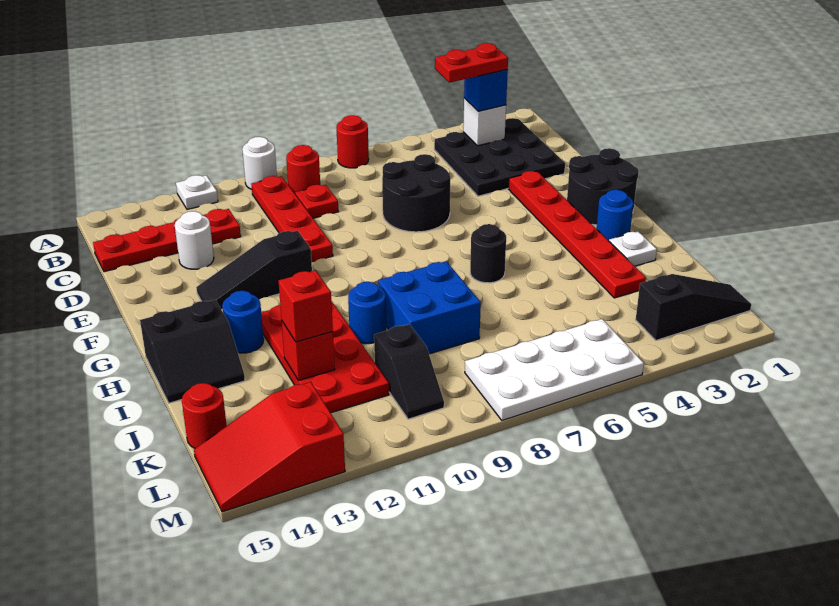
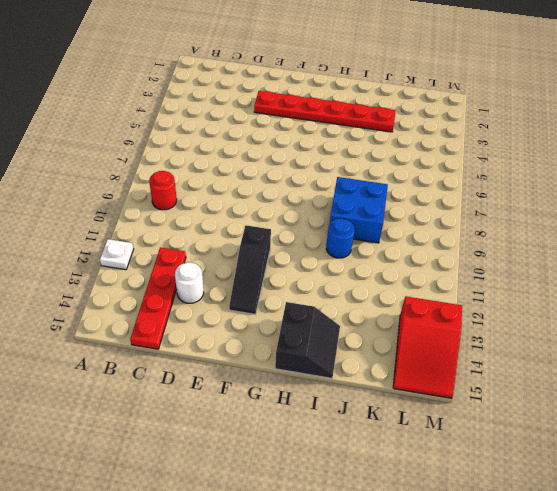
none -> red 1x1 round brick [336,115,369,168]
none -> white 1x1 round brick [242,137,277,189]
none -> black 3x3 plate [434,118,565,196]
none -> red 1x4 plate [251,176,333,262]

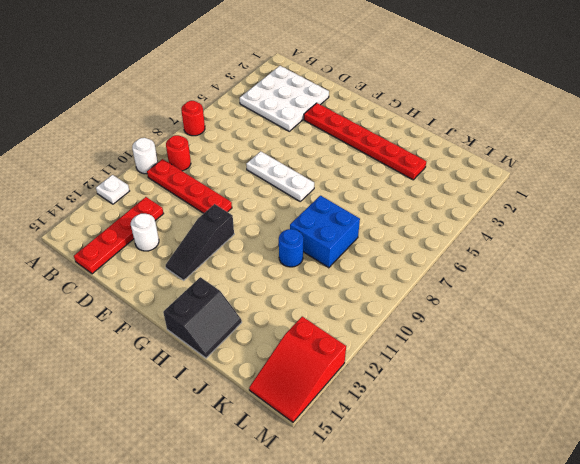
white 3x3 plate [240,66,329,131] -> black 3x3 plate [434,118,565,196]
white 1x3 plate [246,151,314,201] -> black 2x2 round brick [382,154,450,232]
none -> red 1x1 plate [295,185,338,218]
none -> black 2x2 round brick [567,148,639,225]
none -> blue 1x1 round brick [596,190,633,241]
none -> black 1x1 round brick [470,224,506,283]

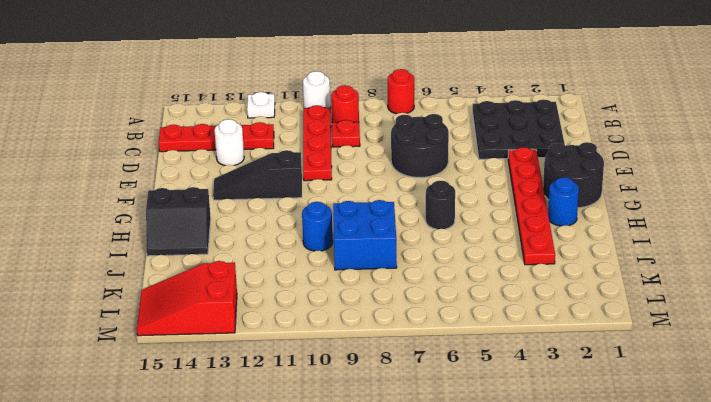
none -> red 2x4 plate [261,301,389,413]
none -> blue 1x1 round brick [222,291,264,353]
none -> white 1x1 plate [609,231,657,266]
none -> black 1x2 slope [374,324,444,419]

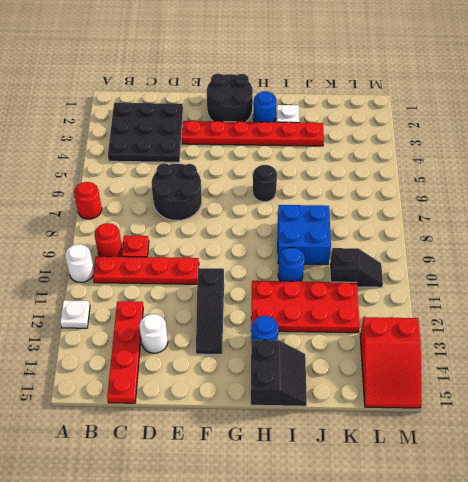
none -> red 1x1 round brick [182,383,227,448]
none -> black 1x3 slope [636,274,751,340]
none -> white 2x4 plate [465,319,644,420]
none -> white 1x1 brick [463,98,506,146]

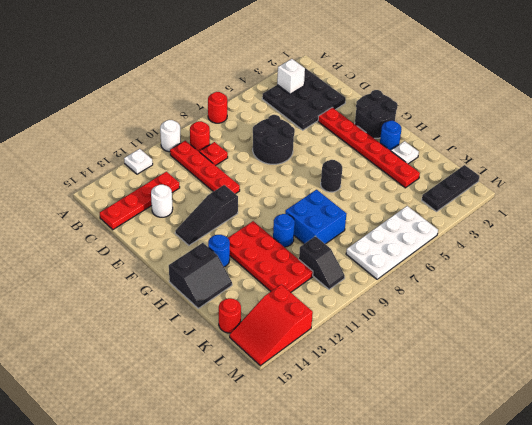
black 1x3 plate [422,165,479,211] -> black 1x3 slope [636,274,751,340]
none -> red 1x1 brick [282,322,335,381]
none -> blue 1x1 brick [464,70,508,111]
none -> red 1x1 brick [279,270,333,342]
none -> red 1x2 plate [435,43,508,83]

